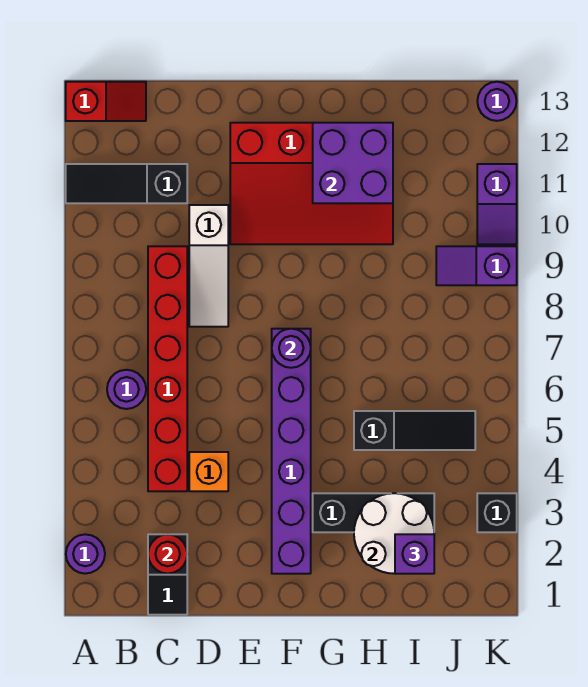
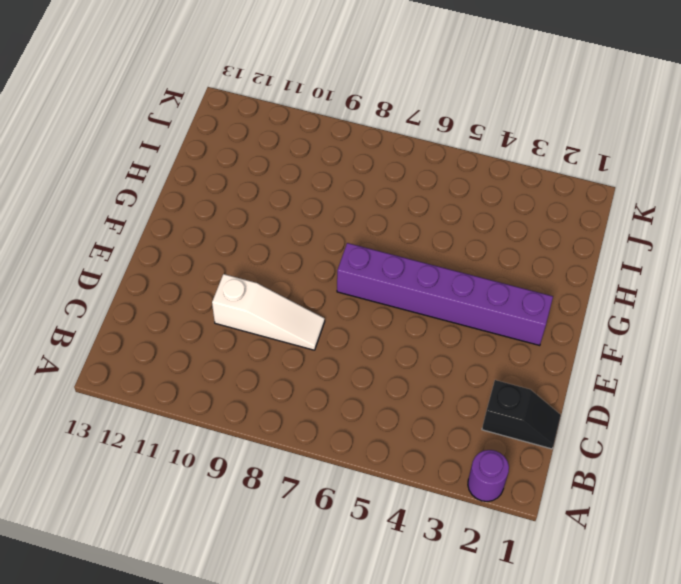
none -> black 1x3 slope [66,164,187,203]
none -> red 1x2 slope [66,82,146,121]
none -> purple 1x1 round brick [107,370,146,409]

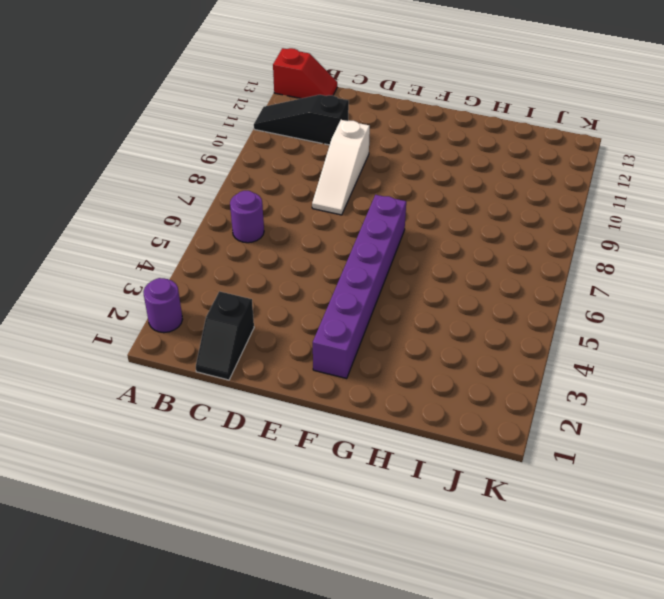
none -> red 1x6 brick [148,246,187,491]
none -> orange 1x1 brick [189,452,228,491]
none -> red 3x4 slope [230,123,393,244]

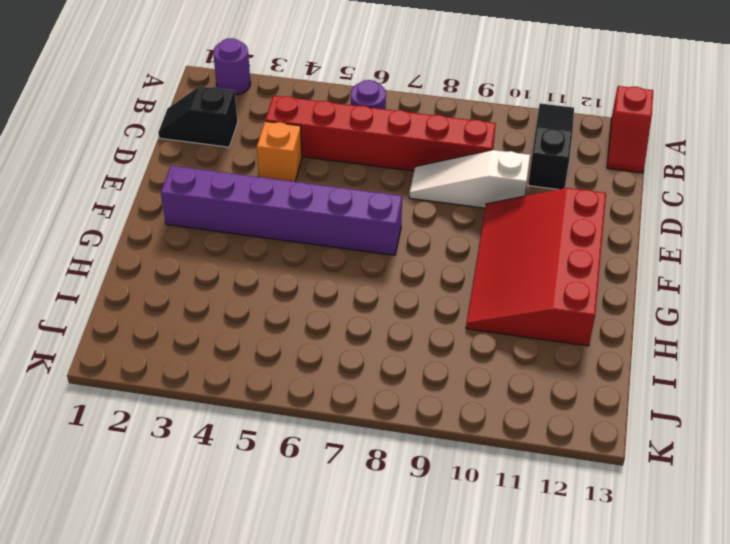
none -> black 1x3 brick [313,493,434,532]
none -> black 1x3 slope [354,411,475,450]
none -> purple 1x2 slope [436,246,517,285]

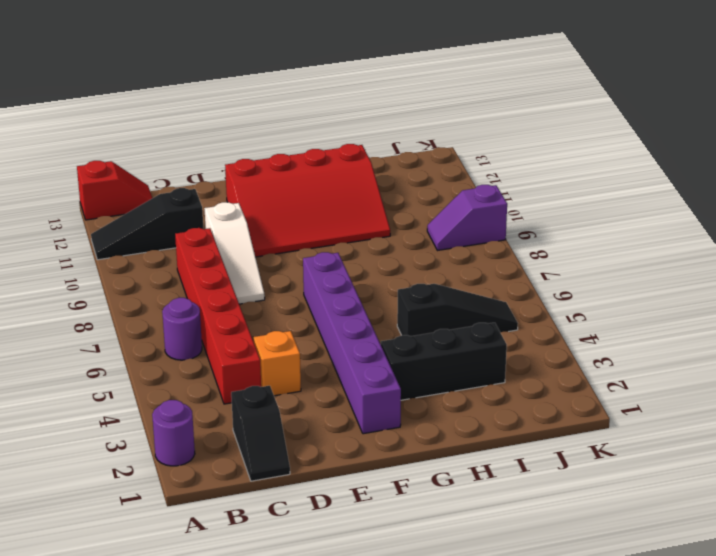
none -> black 1x1 brick [477,493,517,532]
none -> purple 1x2 slope [477,164,517,244]
none -> purple 1x1 round brick [477,82,517,121]

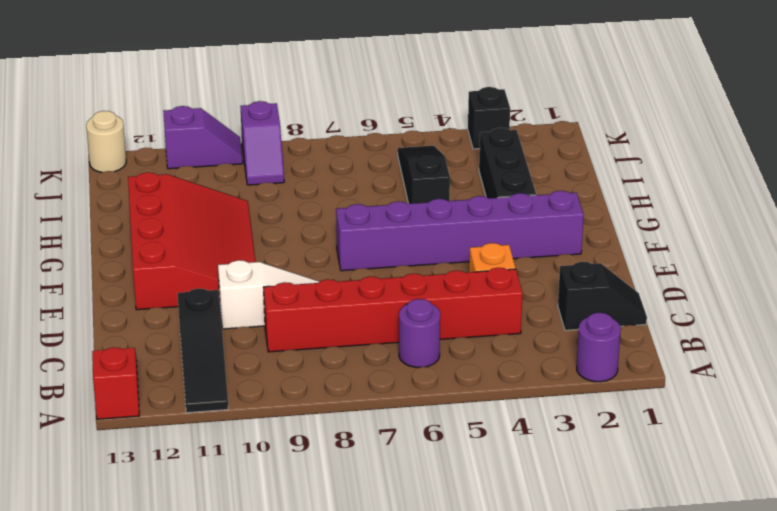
tan 1x1 round brick [86,111,126,172] -> purple 1x1 round brick [477,82,517,121]
none -> red 1x1 round brick [148,534,187,574]
none -> purple 1x1 round brick [272,329,311,368]
none -> purple 2x2 brick [313,123,393,203]

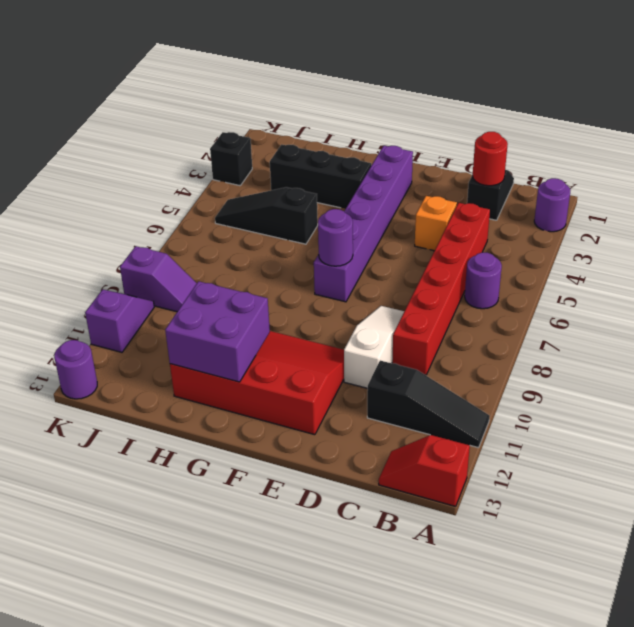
none -> white 2x2 round brick [354,493,434,574]
none -> purple 1x1 brick [395,534,434,574]

